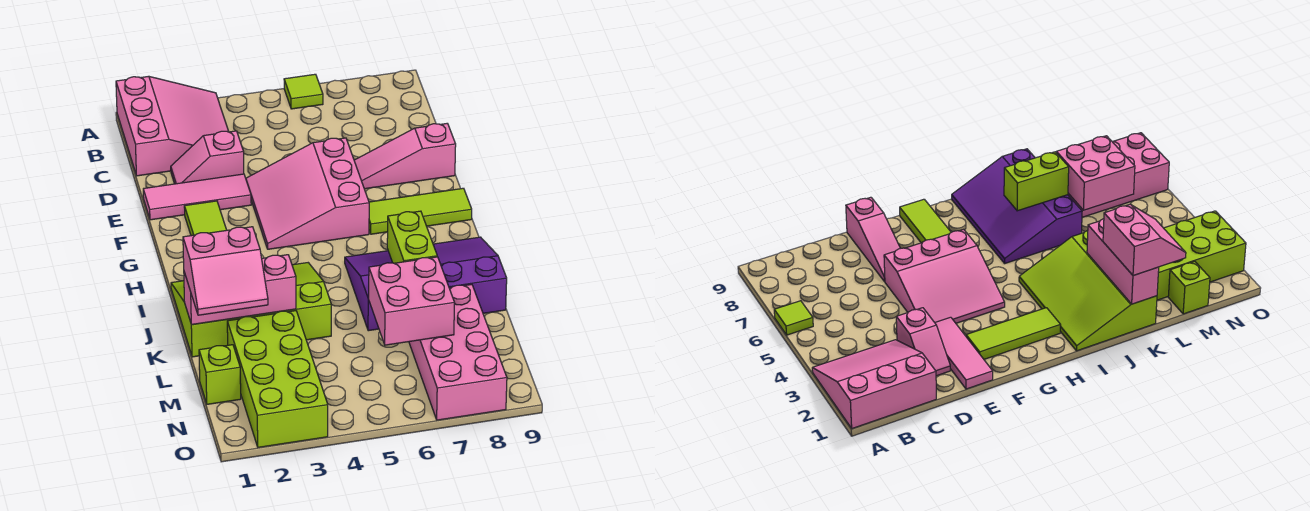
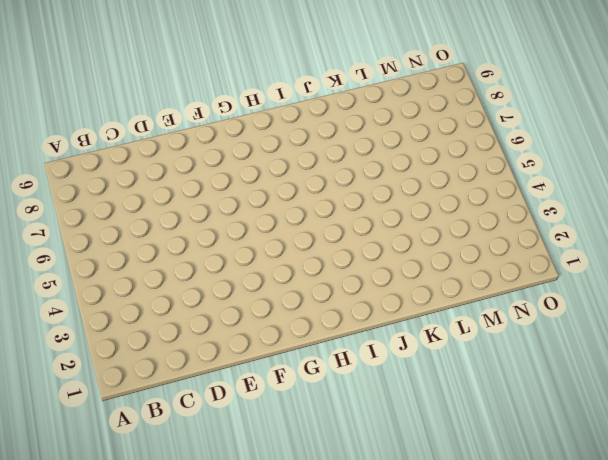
none -> pink 3x3 slope [116,76,229,176]
none -> lime 1x1 tile [284,74,323,109]
none -> pink 1x2 slope [171,131,244,184]

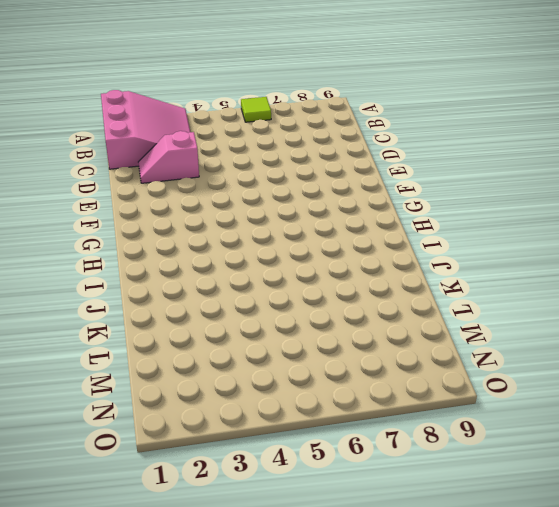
none -> pink 1x3 tile [143,174,251,220]
none -> pink 3x3 slope [246,138,369,249]
none -> pink 1x3 slope [354,123,456,189]

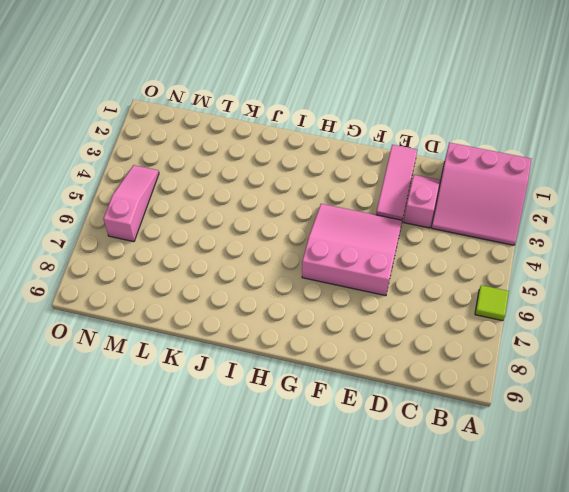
pink 1x3 slope [103,165,159,242] -> pink 1x3 slope moved to [354,123,456,189]
none -> lime 1x3 tile [184,201,226,236]
none -> lime 1x3 tile [369,188,472,234]
none -> lime 3x4 slope [171,263,331,357]

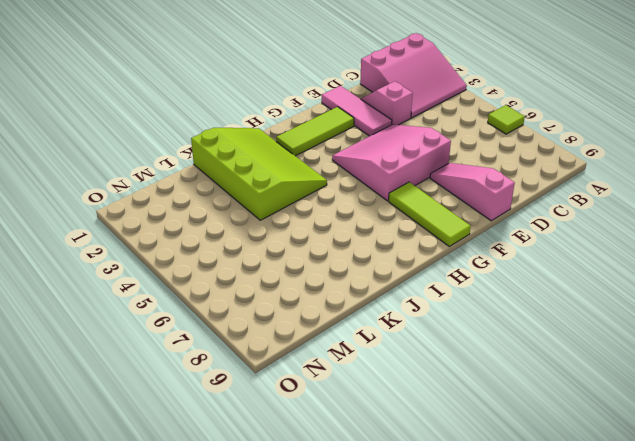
none -> purple 3x4 slope [345,237,507,331]
none -> lime 2x4 brick [227,311,328,447]
none -> pink 2x4 brick [409,284,507,420]

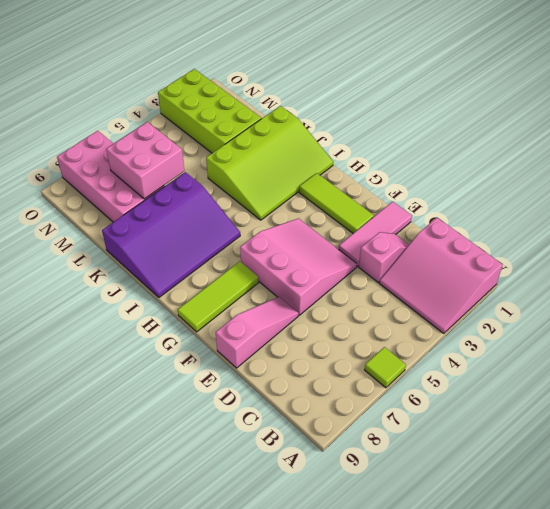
none -> lime 1x1 brick [199,345,241,404]
none -> lime 1x2 brick [387,211,437,263]
none -> pink 1x3 brick [184,255,296,325]

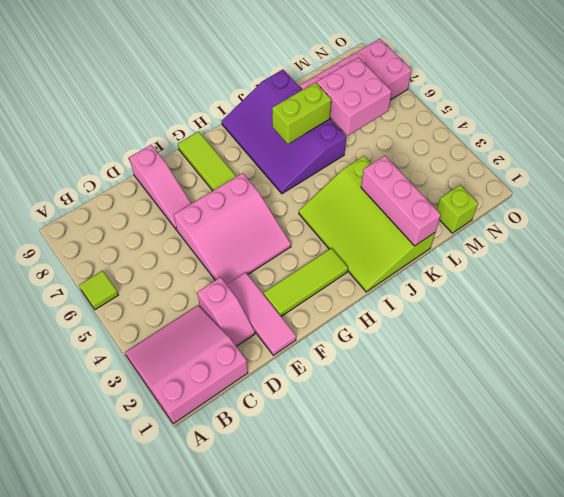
none -> lime 2x4 brick [227,311,328,447]
none -> pink 2x2 slope [183,227,268,315]

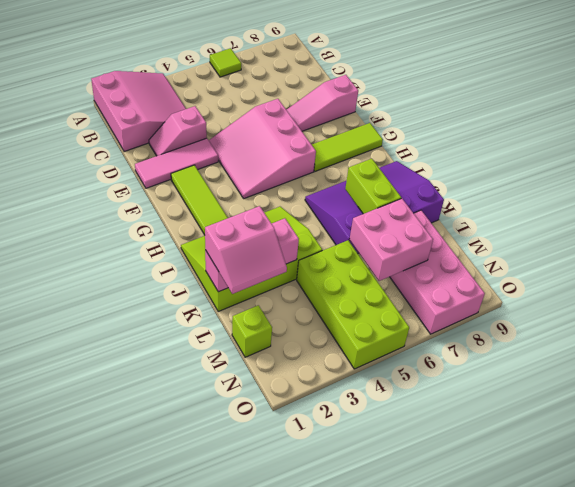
lime 2x4 brick [297,240,409,369] -> lime 2x4 brick moved to [227,311,328,447]

